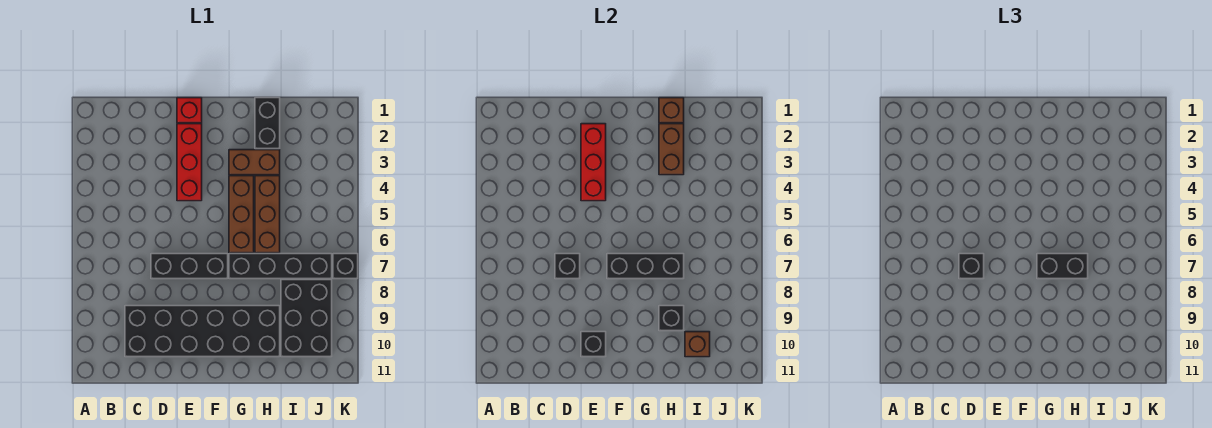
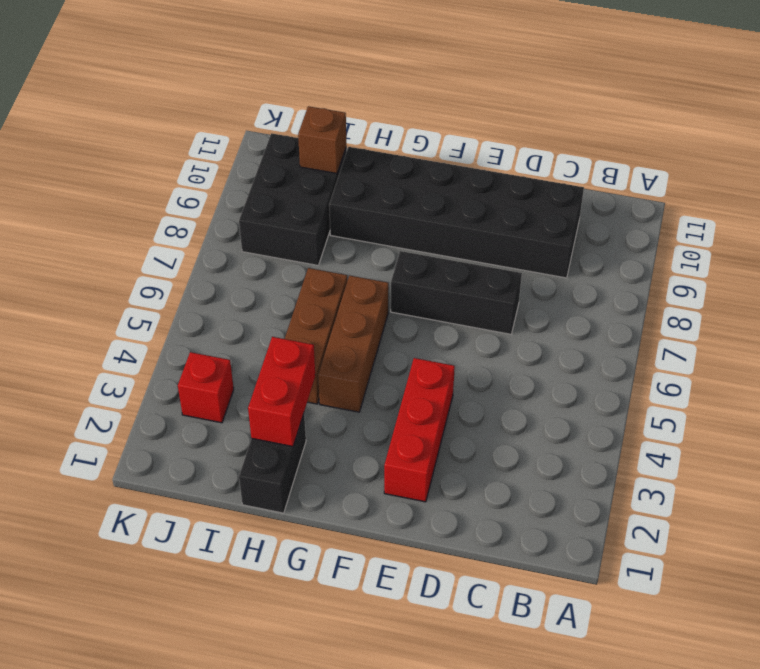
red 1x2 brick [248,337,315,447] -> brown 1x2 brick [659,124,684,175]
red 1x1 brick [178,352,234,423] -> red 1x1 brick moved to [177,98,202,123]
none -> brown 1x2 brick [229,150,280,175]
none -> black 1x4 brick [229,254,332,279]
none -> black 1x1 brick [333,254,358,279]

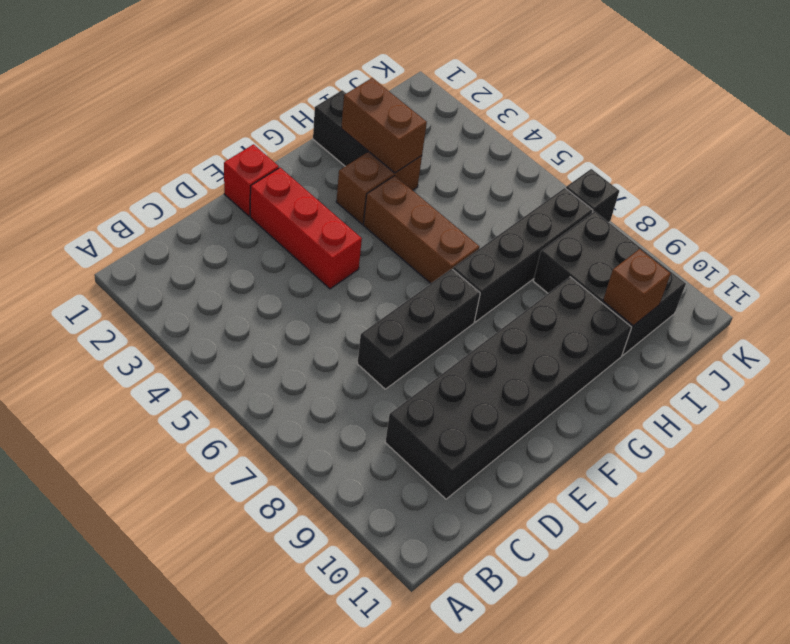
none -> brown 1x3 brick [255,176,280,253]
none -> black 1x1 brick [555,254,580,279]
none -> red 1x3 brick [581,124,606,201]

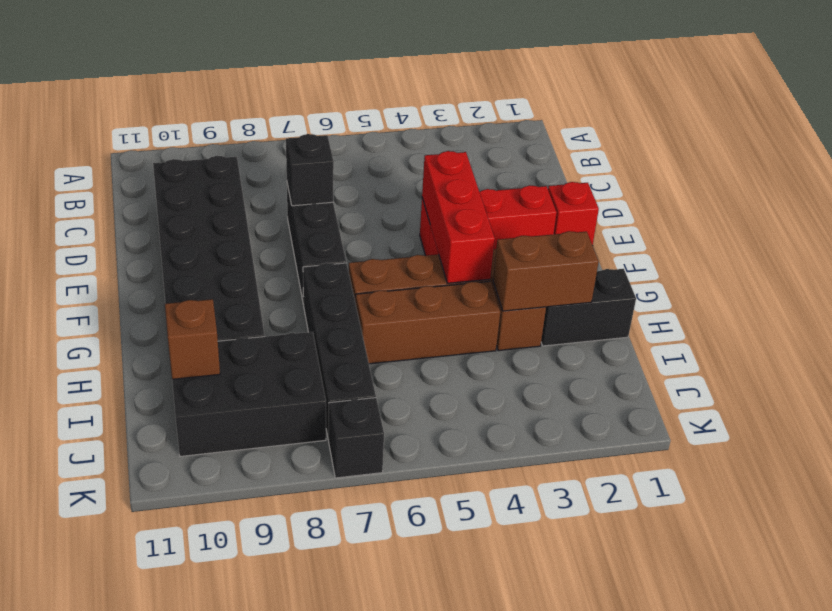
red 1x3 brick [422,151,495,283] -> red 1x3 brick turned to [581,124,606,201]
none -> black 1x1 brick [581,332,606,357]
none -> black 1x3 brick [607,254,684,279]
none -> brown 1x1 brick [659,98,684,123]

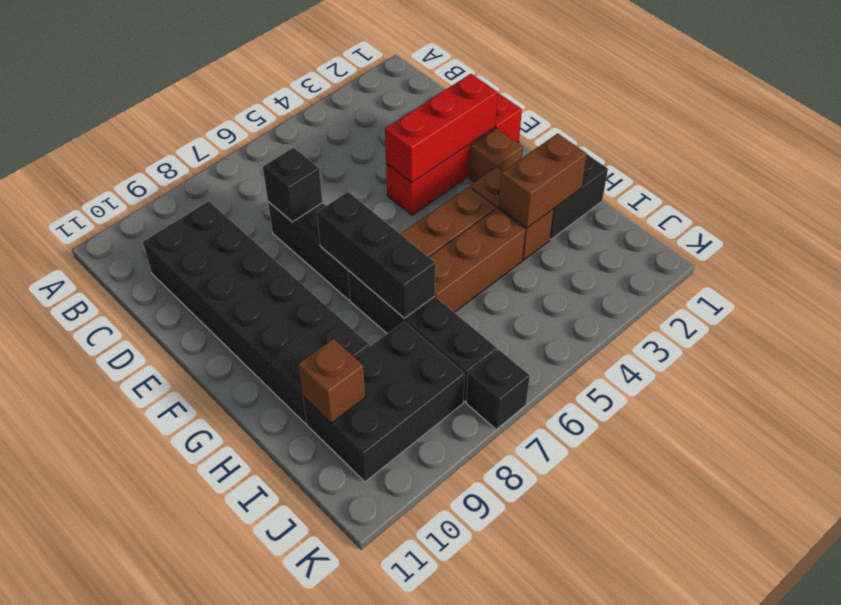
brown 1x1 brick [469,128,523,182] -> brown 1x1 brick moved to [659,98,684,123]
none -> black 1x1 brick [581,332,606,357]
none -> black 1x1 brick [659,306,684,331]
none -> black 1x1 brick [959,254,984,279]

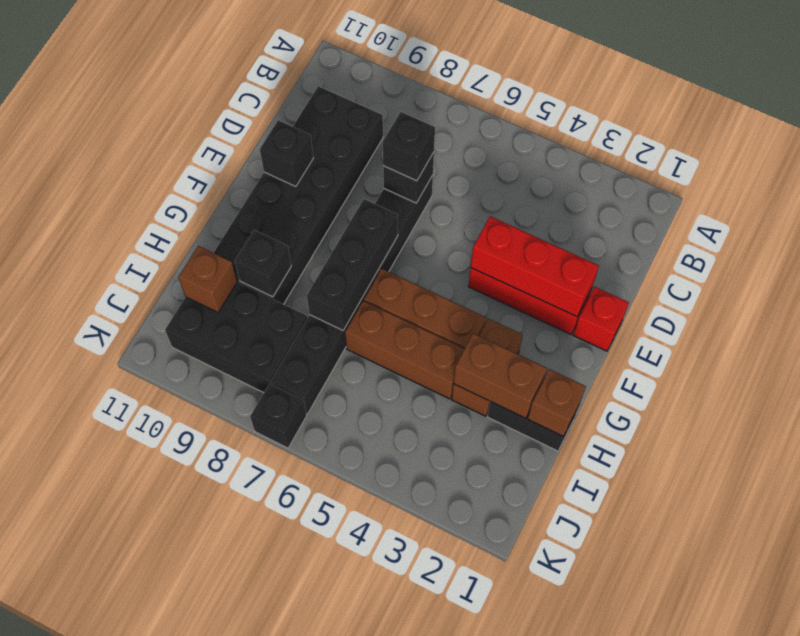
none -> black 1x2 brick [1037,254,1088,279]

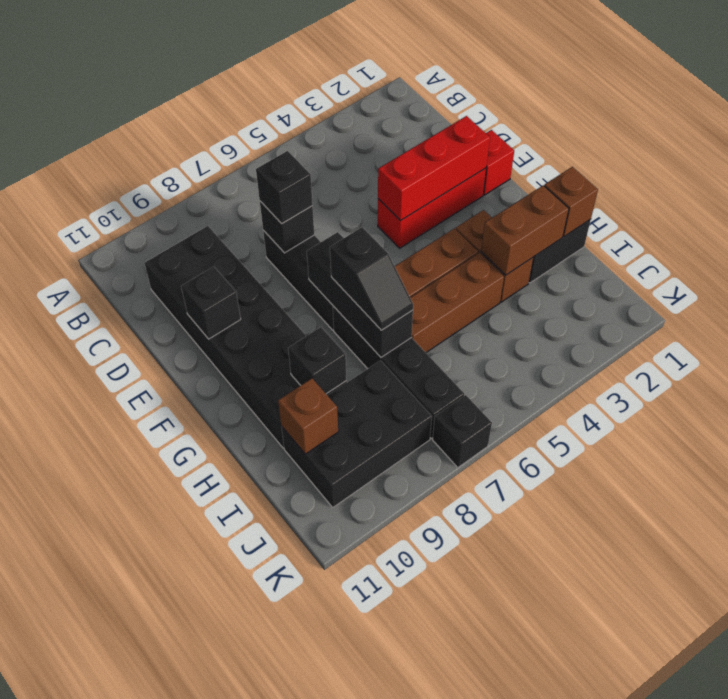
black 1x2 slope [330,227,413,330] -> black 1x2 brick [1037,254,1088,279]

